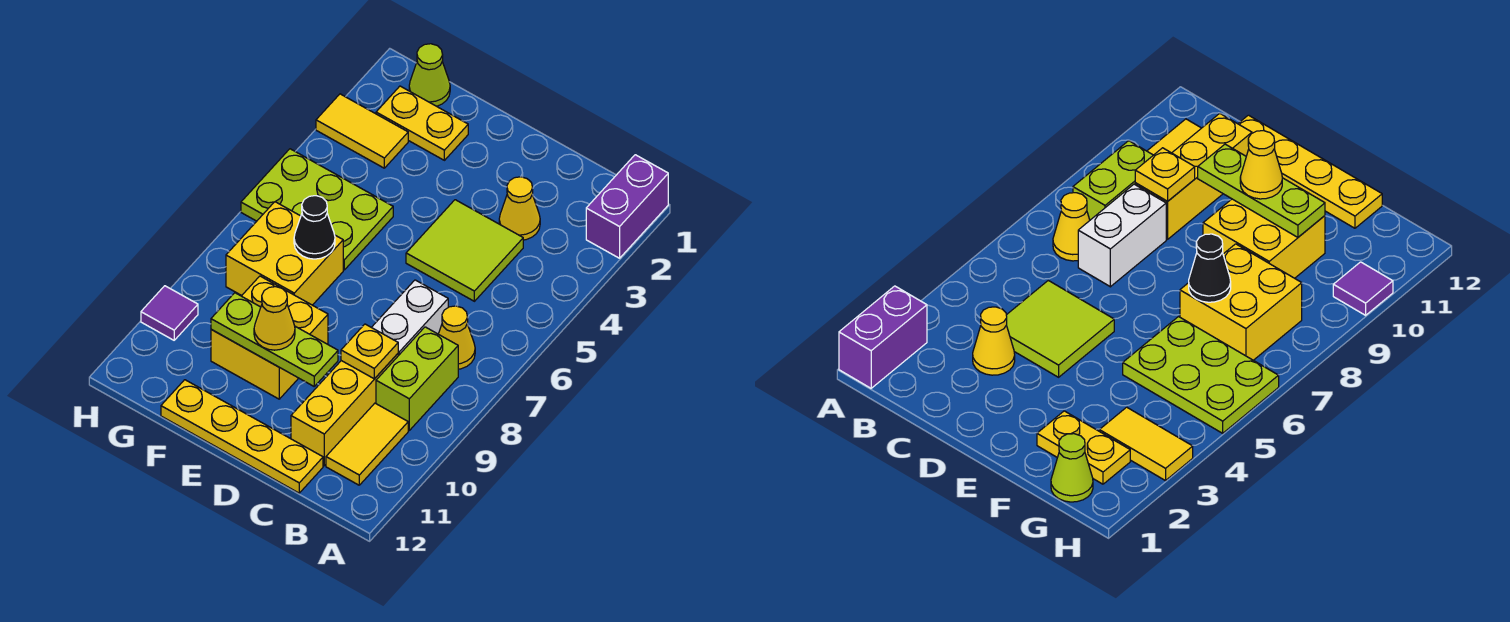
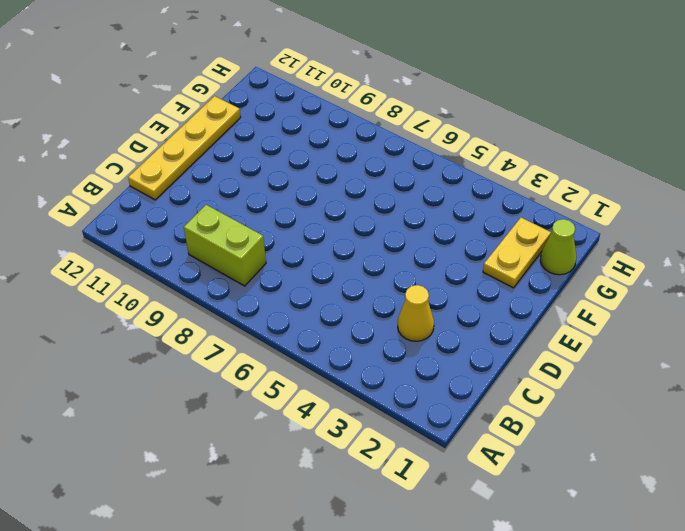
none -> purple 1x2 brick [586,155,668,258]
none -> yellow 1x1 cone [439,306,475,369]
none -> yellow 1x2 tile [326,403,408,485]

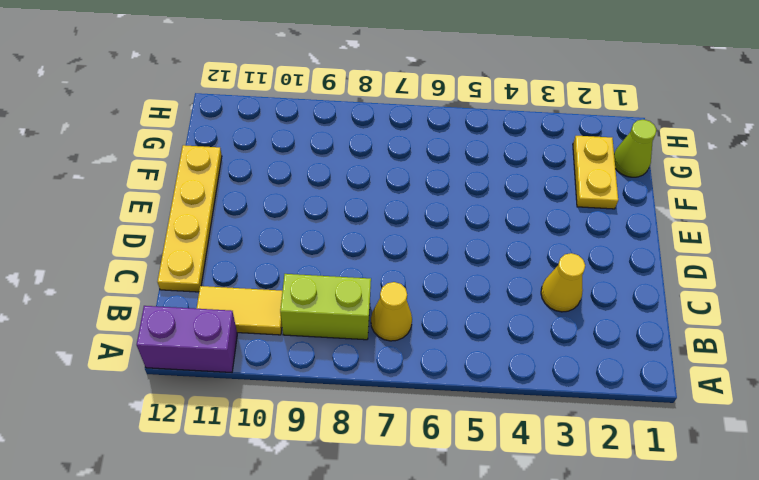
purple 1x2 brick [137,306,237,372] -> purple 1x2 brick moved to [586,155,668,258]
none -> lime 2x2 tile [406,200,523,301]
none -> white 1x2 brick [372,280,448,356]
none -> yellow 1x3 brick [291,354,398,466]

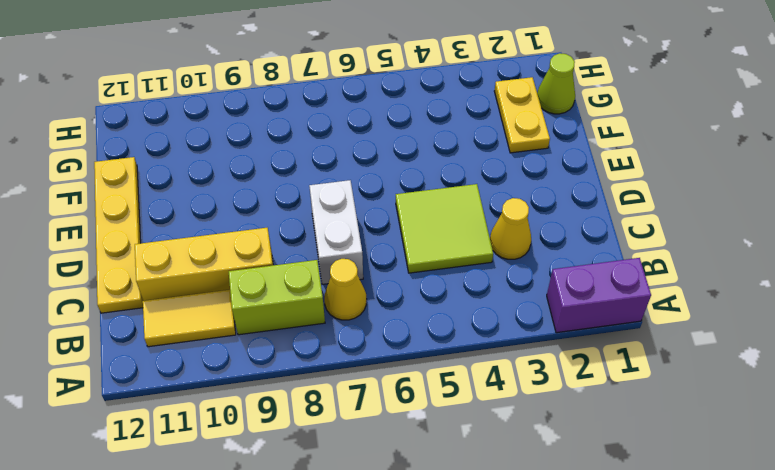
white 1x2 brick [309,180,363,284] -> white 1x2 brick turned to [372,280,448,356]
none -> yellow 2x2 brick [211,276,328,399]
none -> lime 2x3 plate [241,149,393,270]
none -> yellow 2x2 brick [226,202,343,305]

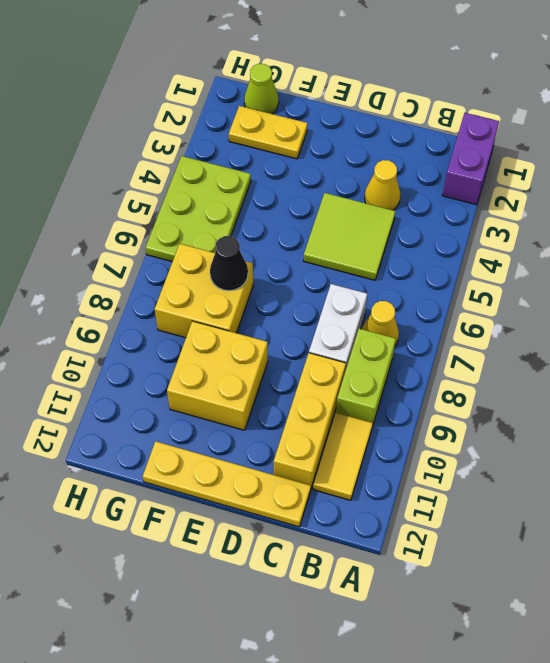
lime 2x3 plate [146,156,251,262] -> lime 2x3 plate turned to [241,149,393,270]
none -> yellow 1x2 tile [316,94,408,168]
none -> purple 1x1 tile [141,286,198,340]
none -> yellow 1x1 plate [341,324,398,379]

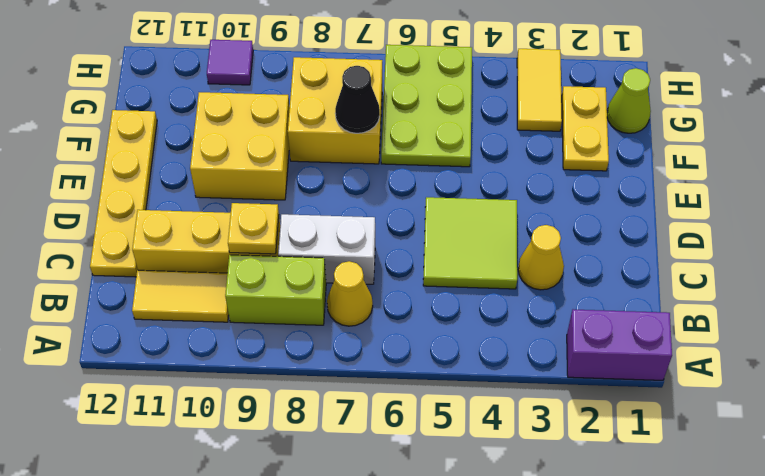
none -> lime 1x3 plate [211,293,338,386]
none -> yellow 1x1 cone [254,287,295,350]

